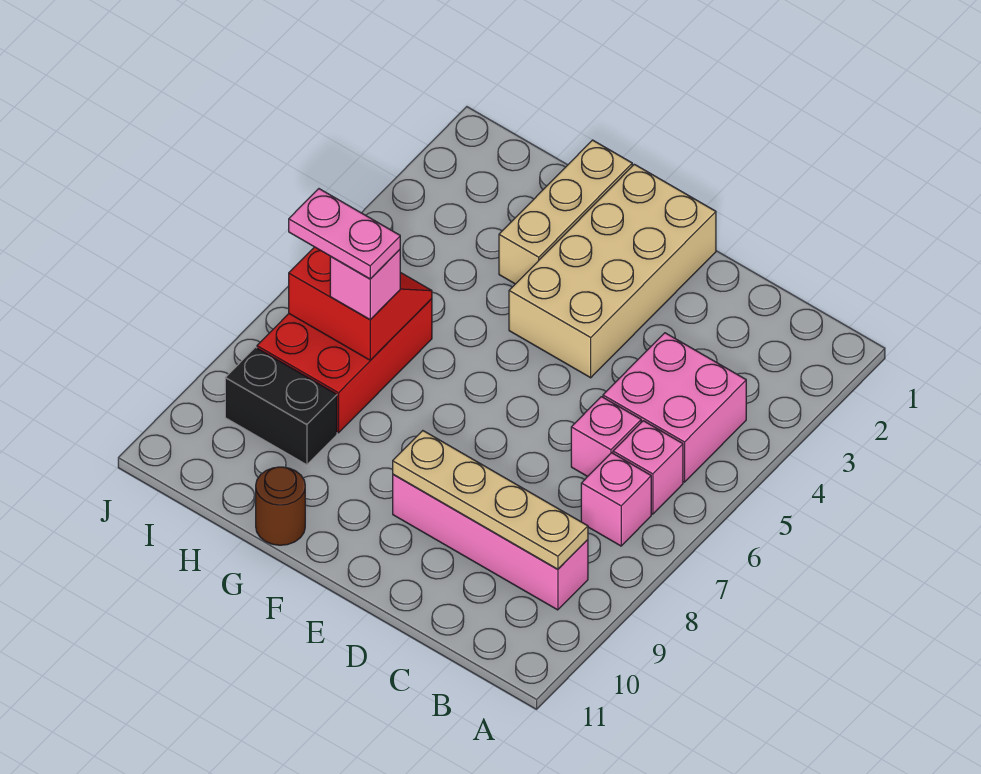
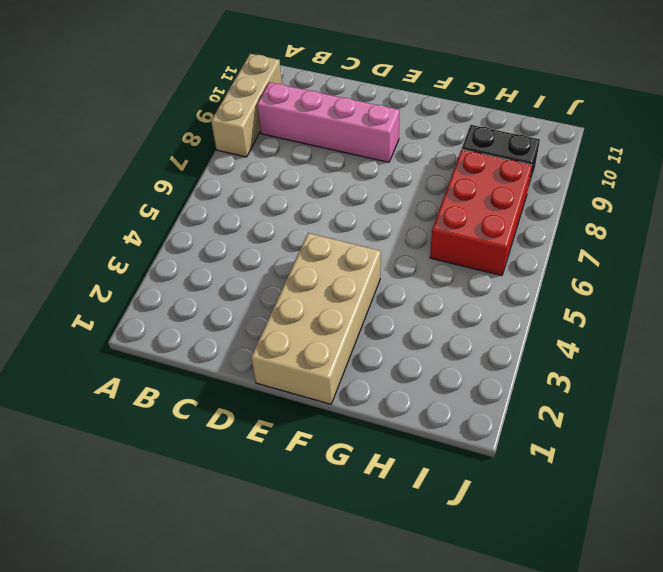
tan 1x3 brick [211,54,282,157] -> tan 1x3 brick moved to [499,140,632,284]
none -> pink 2x2 brick [603,333,746,482]
none -> pink 1x1 brick [613,421,683,514]
none -> pink 1x1 brick [581,453,651,546]

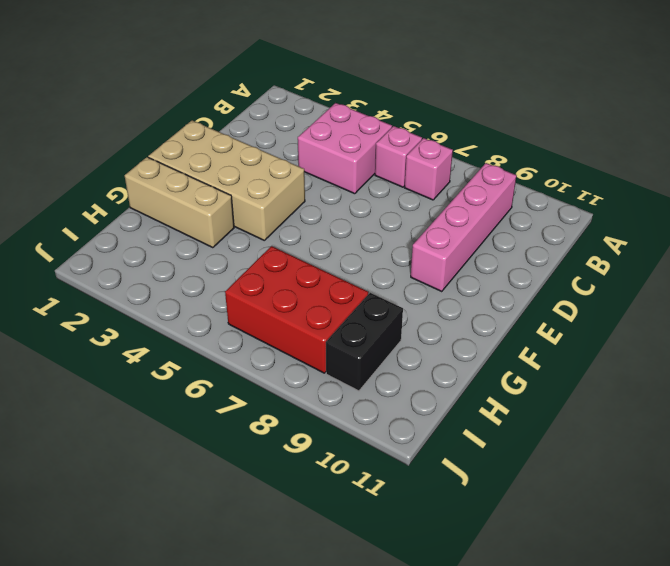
none -> pink 1x1 brick [571,397,641,477]
none -> brown 1x1 round brick [256,467,305,545]
none -> tan 1x4 plate [393,431,588,569]

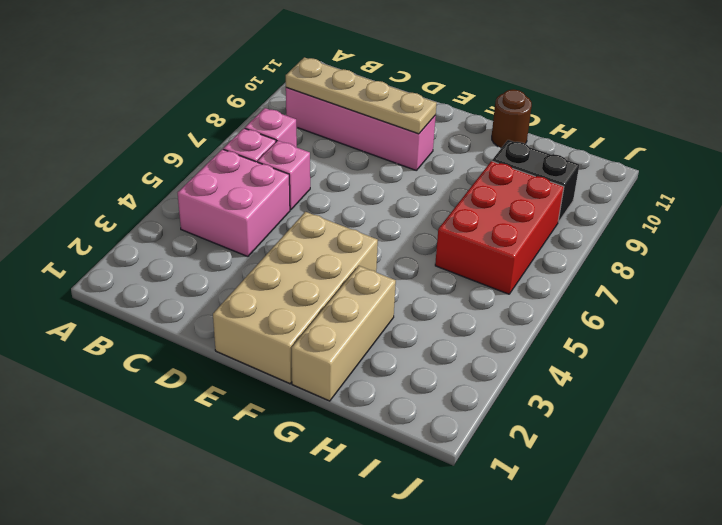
none -> red 2x2 slope [289,247,432,360]
none -> pink 1x1 brick [330,250,400,320]
none -> pink 1x2 plate [289,189,400,279]

